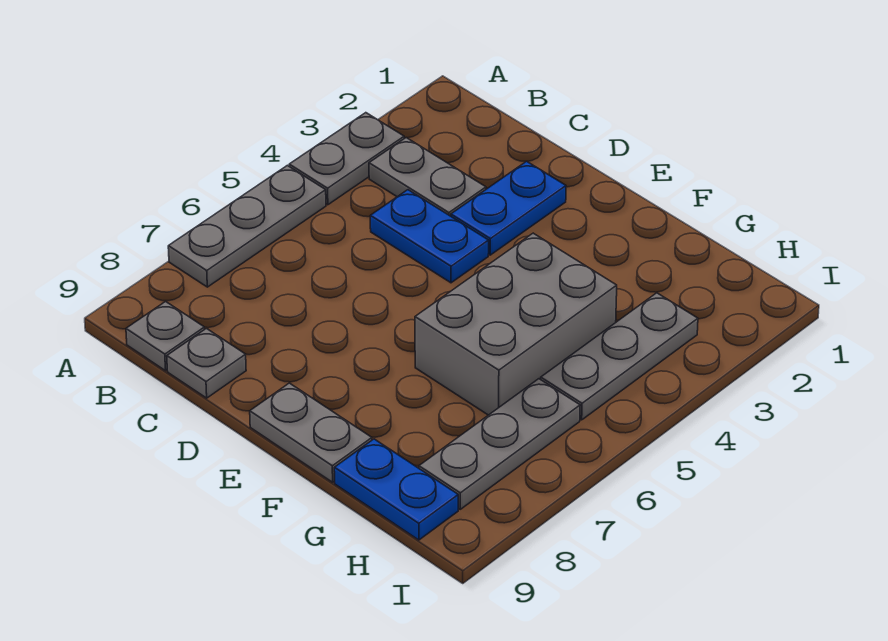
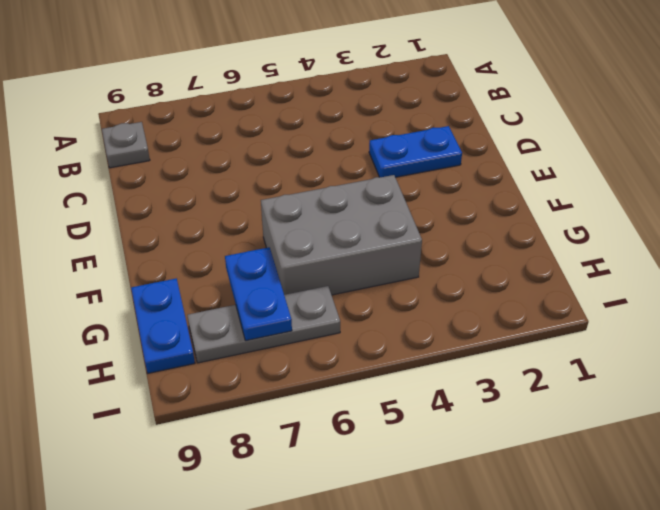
blue 1x2 plate [225,247,292,341] -> blue 1x2 plate moved to [370,190,489,283]
none -> grey 1x2 plate [289,113,404,205]
none -> grey 1x3 plate [168,165,326,287]
none -> grey 1x2 plate [369,138,486,216]

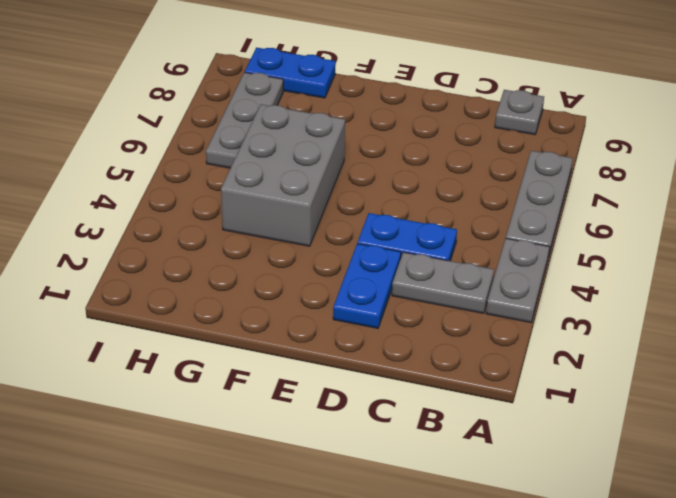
none -> grey 1x1 plate [167,328,246,398]
none -> grey 1x2 plate [250,383,372,482]
none -> grey 1x3 plate [541,293,698,420]

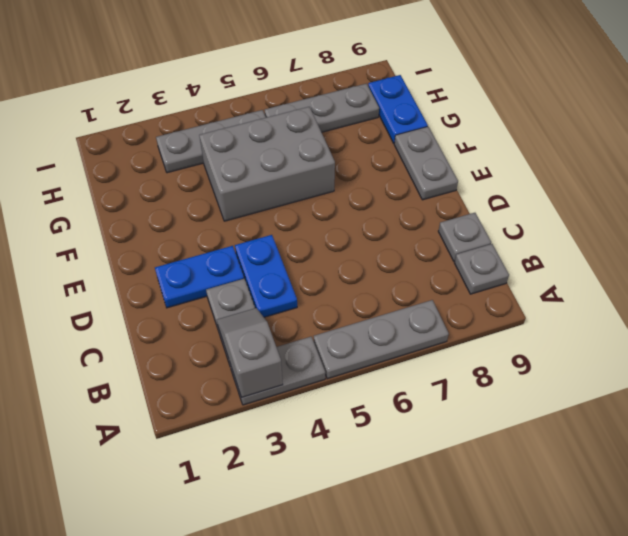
grey 1x2 slope [217,308,283,397] -> none

